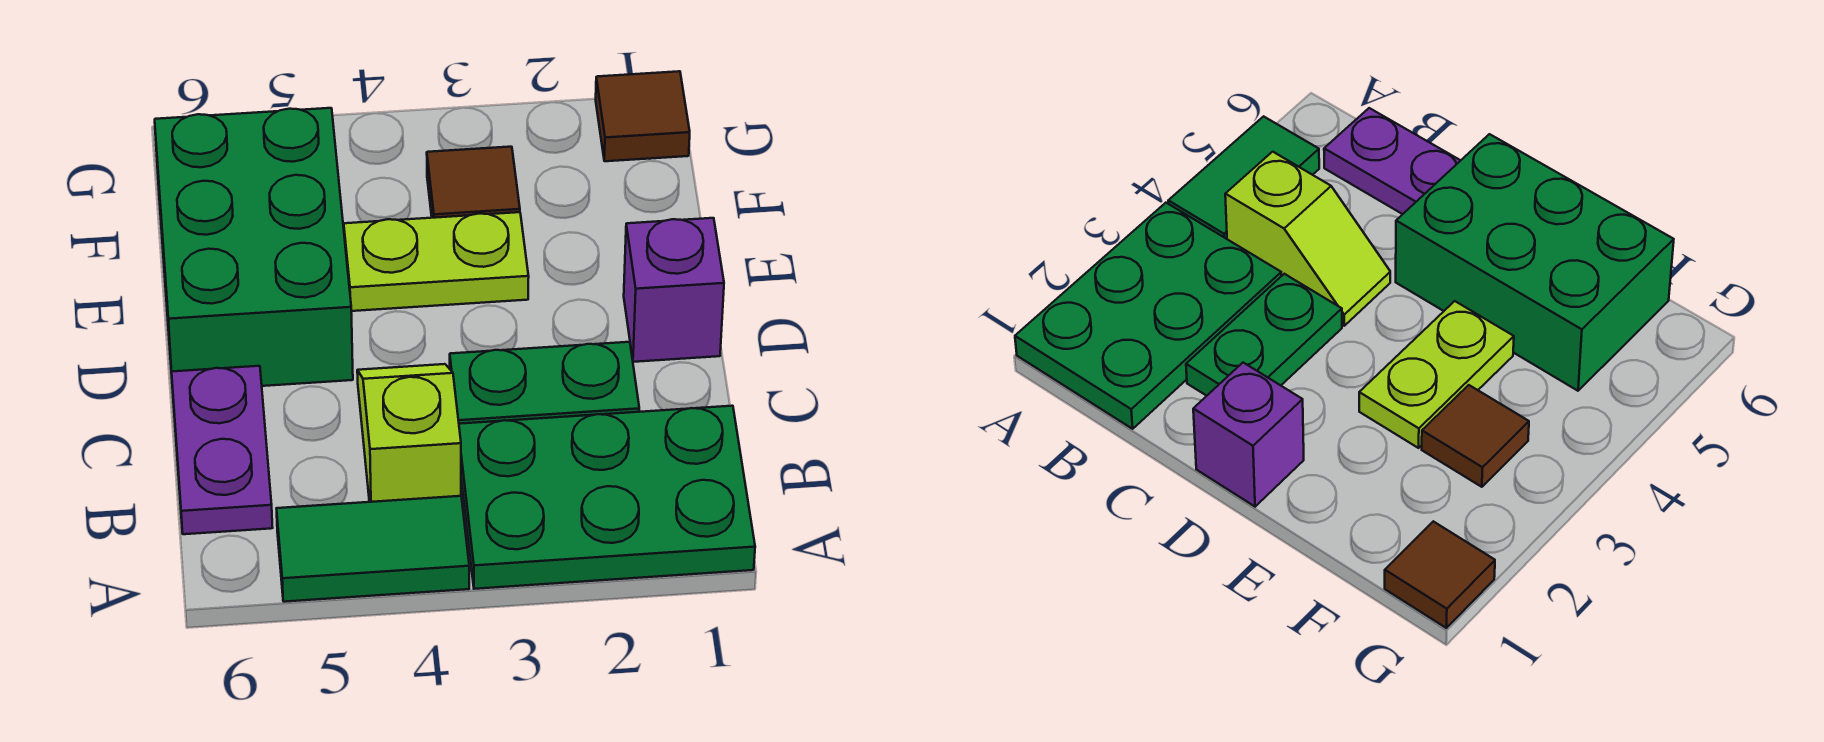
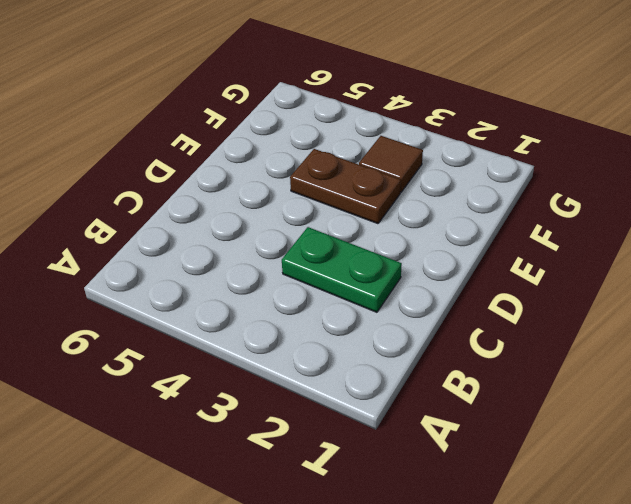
brown 1x2 plate [290,149,401,224] -> lime 1x2 plate [344,212,529,311]
none -> green 2x3 plate [459,406,755,589]
none -> green 1x2 tile [276,496,469,602]

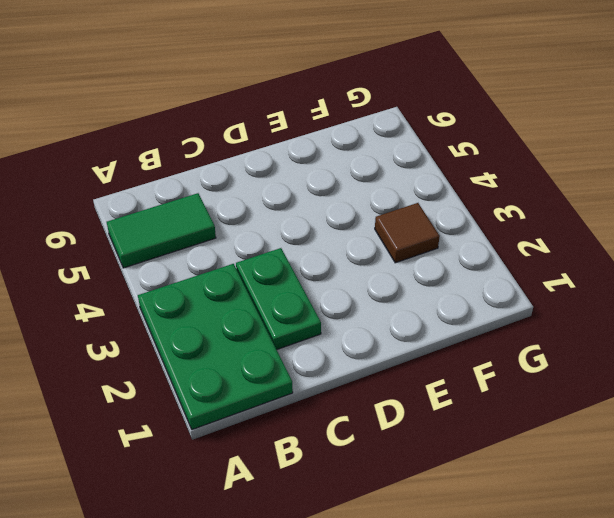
green 1x2 tile [107,193,216,268] -> green 1x2 tile turned to [276,496,469,602]
none -> lime 1x2 slope [357,364,461,502]
none -> purple 1x2 plate [172,366,273,534]

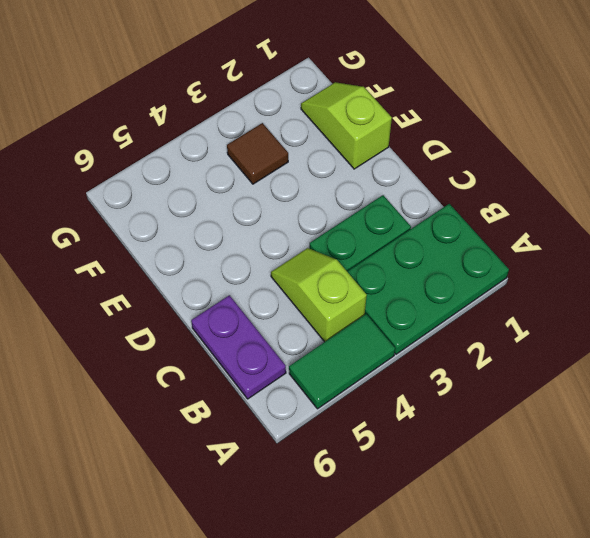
lime 1x2 slope [301,82,392,169] -> none
none -> purple 1x1 brick [624,218,724,362]
none -> green 2x3 brick [155,108,353,386]

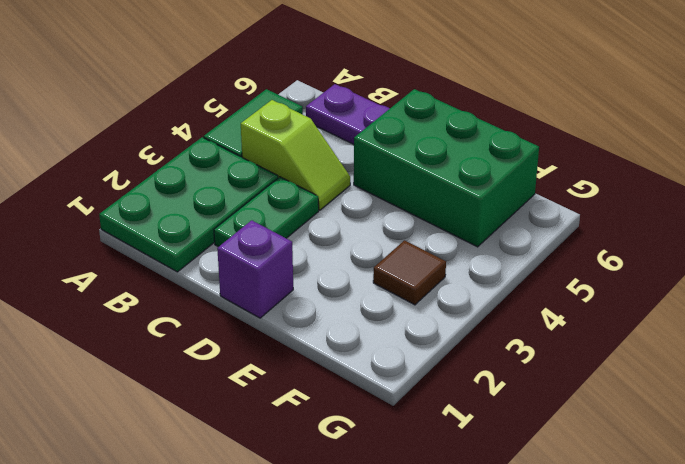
none -> lime 1x2 plate [344,212,529,311]
none -> brown 1x1 tile [596,71,690,161]

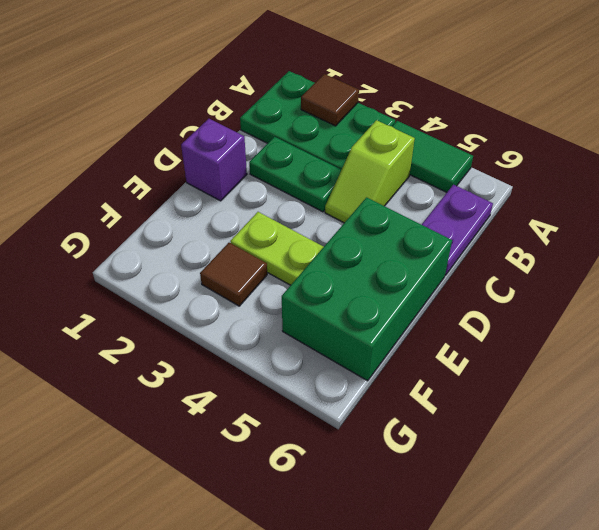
brown 1x1 tile [301,74,359,126] -> brown 1x1 tile moved to [596,71,690,161]

